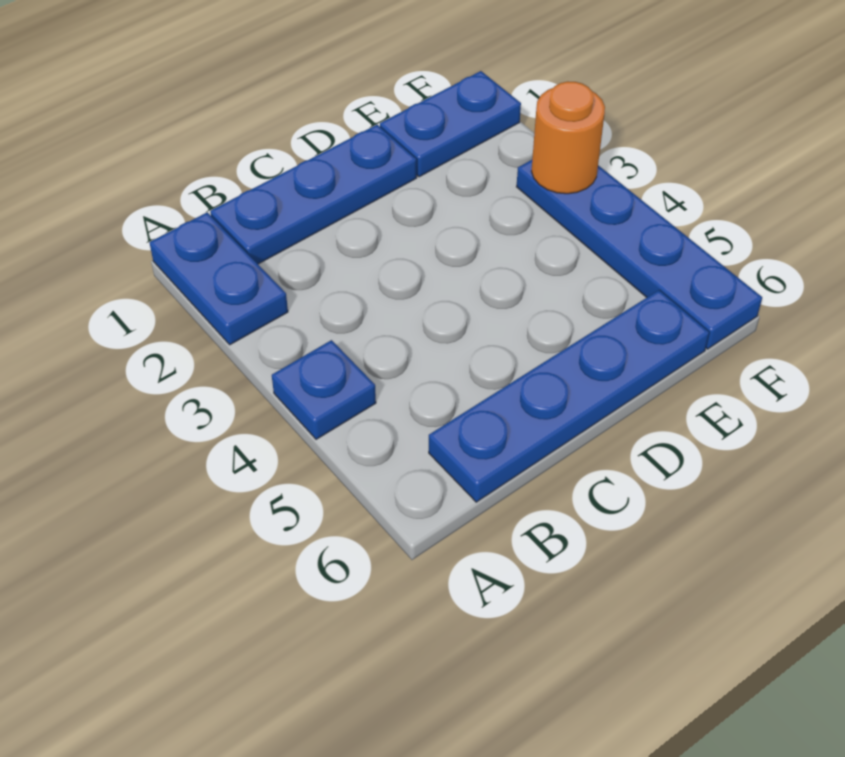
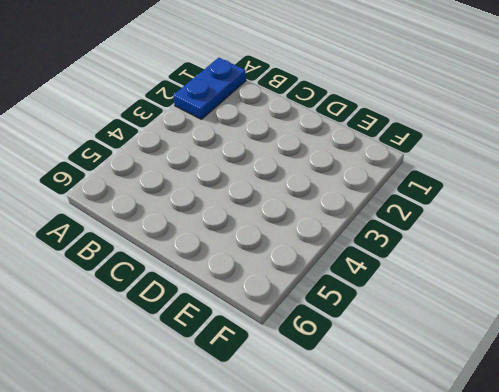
none -> blue 1x1 plate [272,340,376,439]
none -> blue 1x3 plate [210,125,417,264]

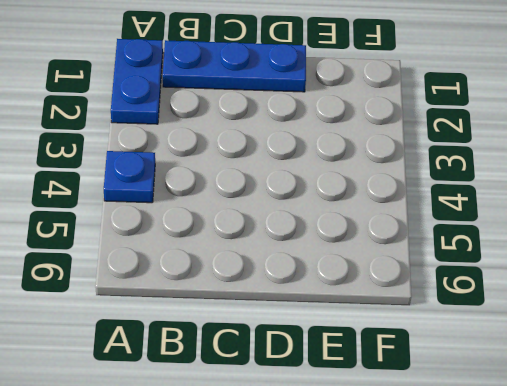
none -> blue 1x4 plate [429,290,709,502]
none -> blue 1x2 plate [380,71,521,177]

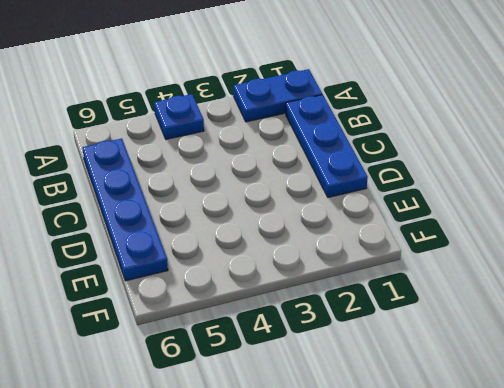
none -> blue 1x2 plate [380,71,521,177]
none -> blue 1x4 plate [517,160,762,349]

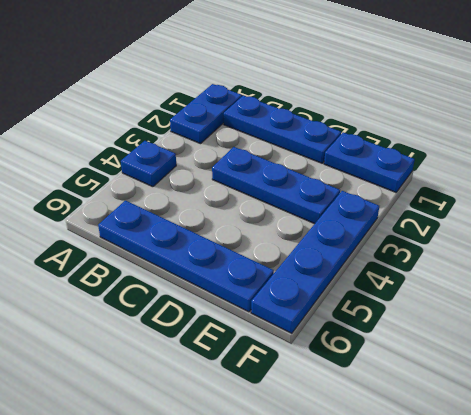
blue 1x3 plate [212,147,340,224] -> none
none -> orange 1x1 round brick [531,81,605,194]

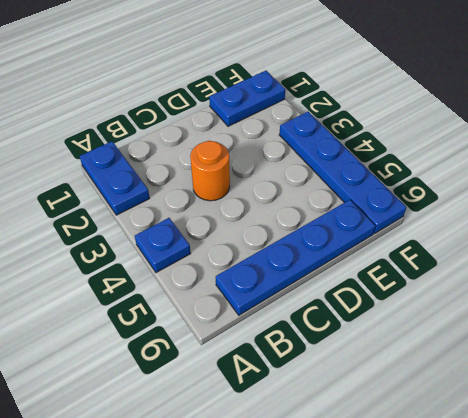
orange 1x1 round brick [190,141,230,201] -> orange 1x1 round brick moved to [531,81,605,194]
none -> blue 1x3 plate [210,125,417,264]

